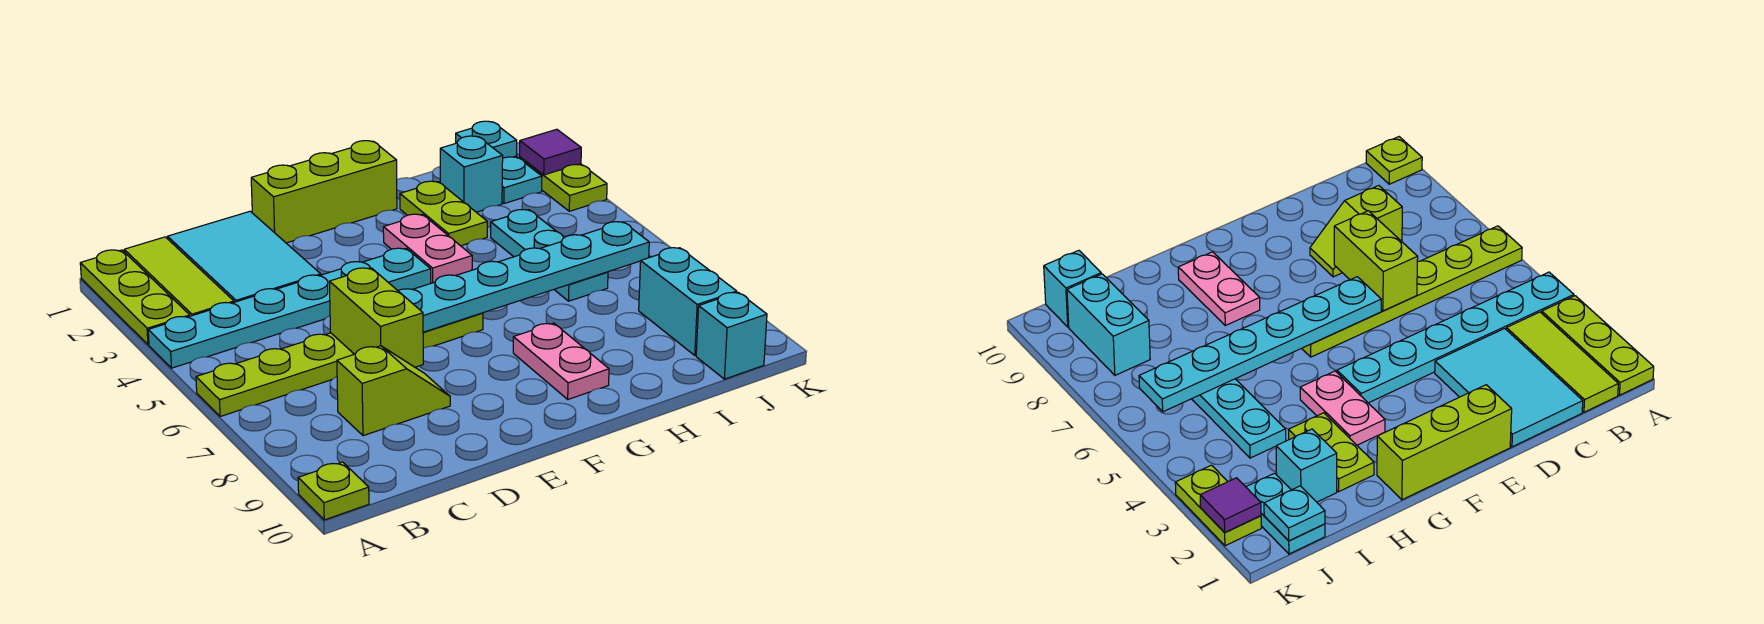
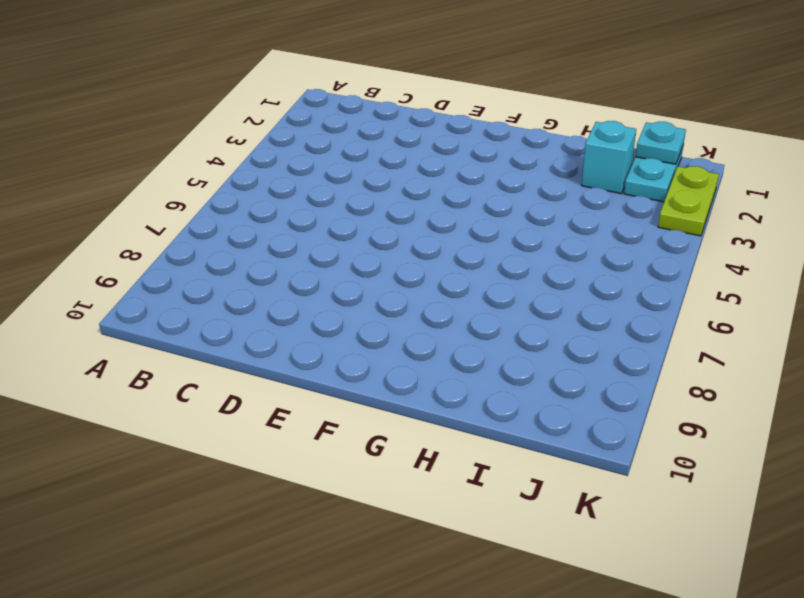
none -> lime 1x3 plate [80,250,190,345]
none -> cyan 1x6 plate [148,248,431,368]
none -> lime 1x6 plate [196,313,483,417]

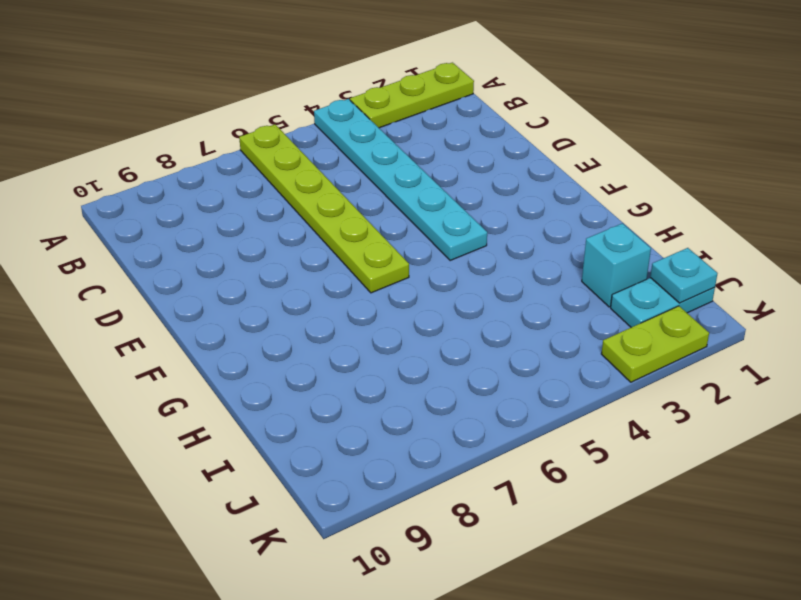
none -> lime 1x1 plate [298,462,369,520]
none -> lime 1x3 tile [124,237,234,316]
none -> cyan 2x3 tile [167,211,321,302]

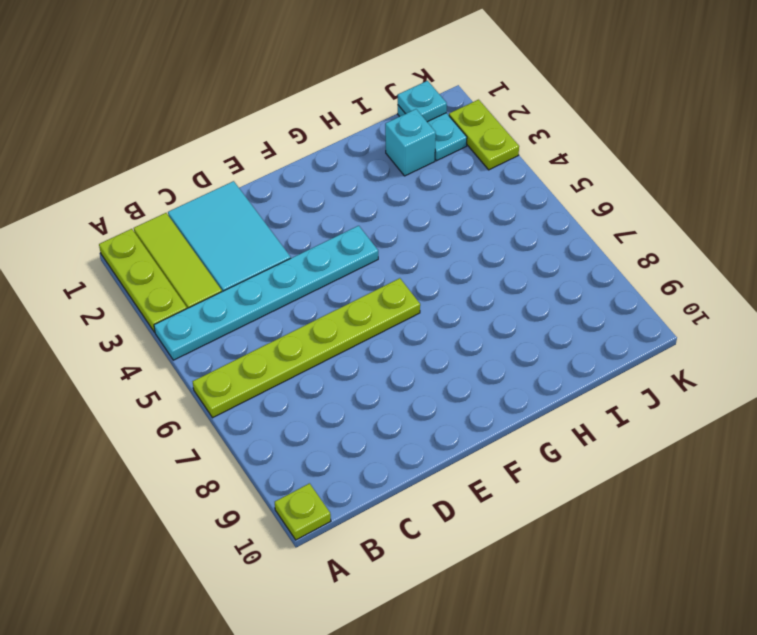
none -> lime 1x2 slope [337,346,450,436]
none -> lime 1x3 brick [251,141,397,243]
none -> pink 1x2 plate [383,214,472,283]

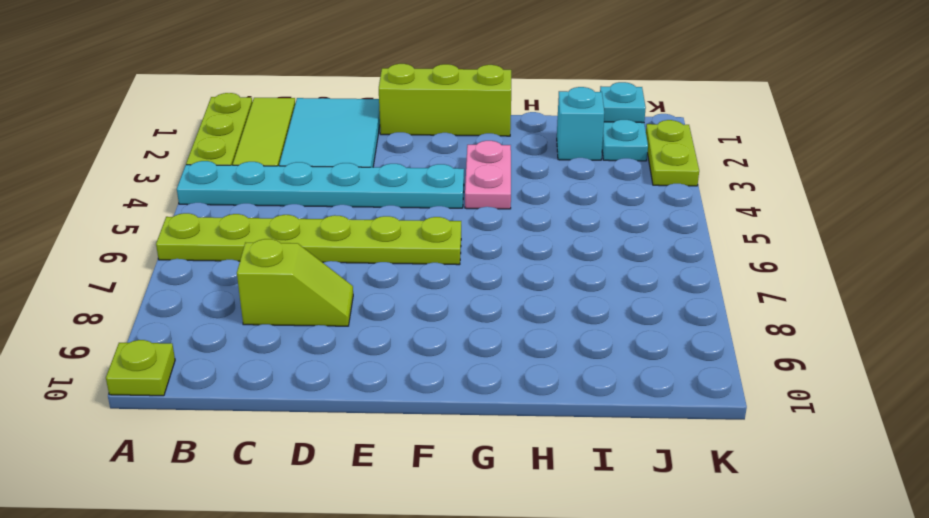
none -> pink 1x2 plate [513,323,609,399]
none -> lime 1x2 plate [400,181,487,246]
none -> cyan 1x3 plate [491,210,608,301]

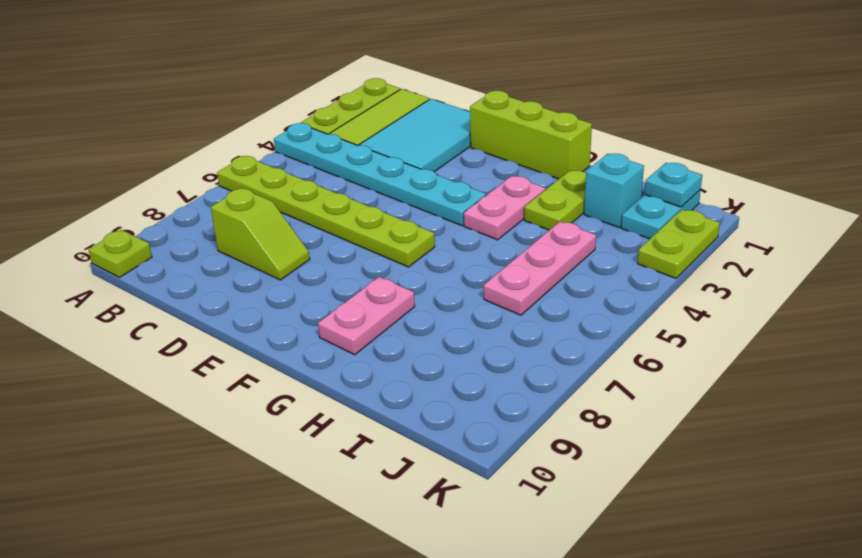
pink 1x3 plate [484,221,596,315] -> cyan 1x3 plate [491,210,608,301]
none -> cyan 1x2 brick [639,248,737,355]
none -> cyan 1x1 brick [696,292,767,379]
none -> lime 1x2 brick [329,268,423,367]

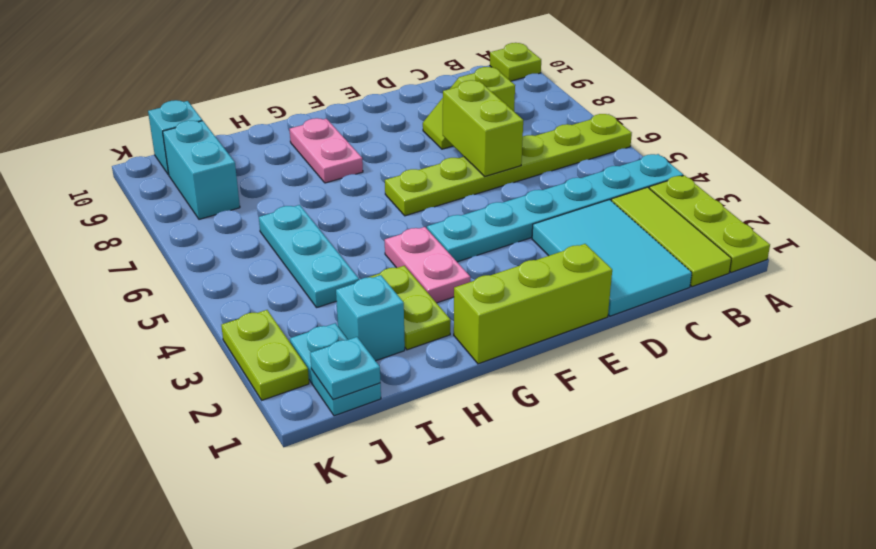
none -> cyan 1x6 plate [398,222,649,332]
none -> purple 1x1 tile [520,129,581,175]

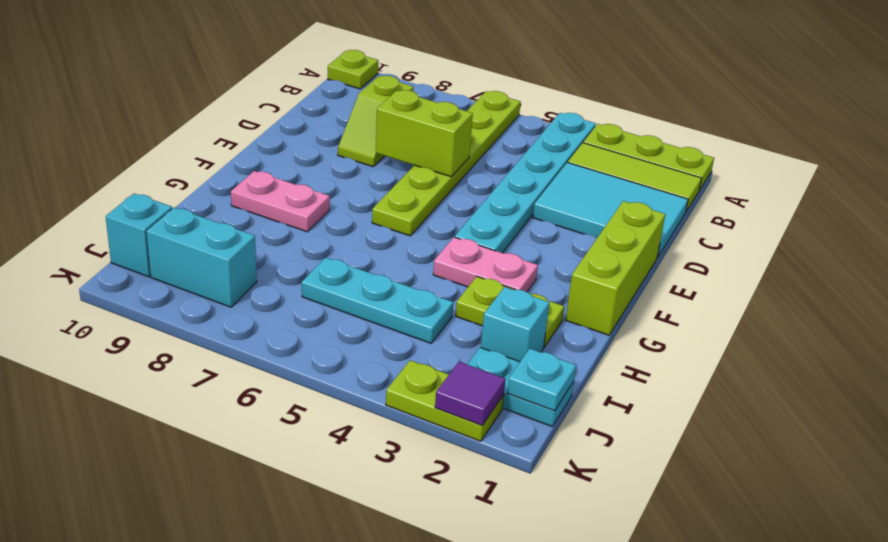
none -> cyan 1x6 plate [398,222,649,332]

